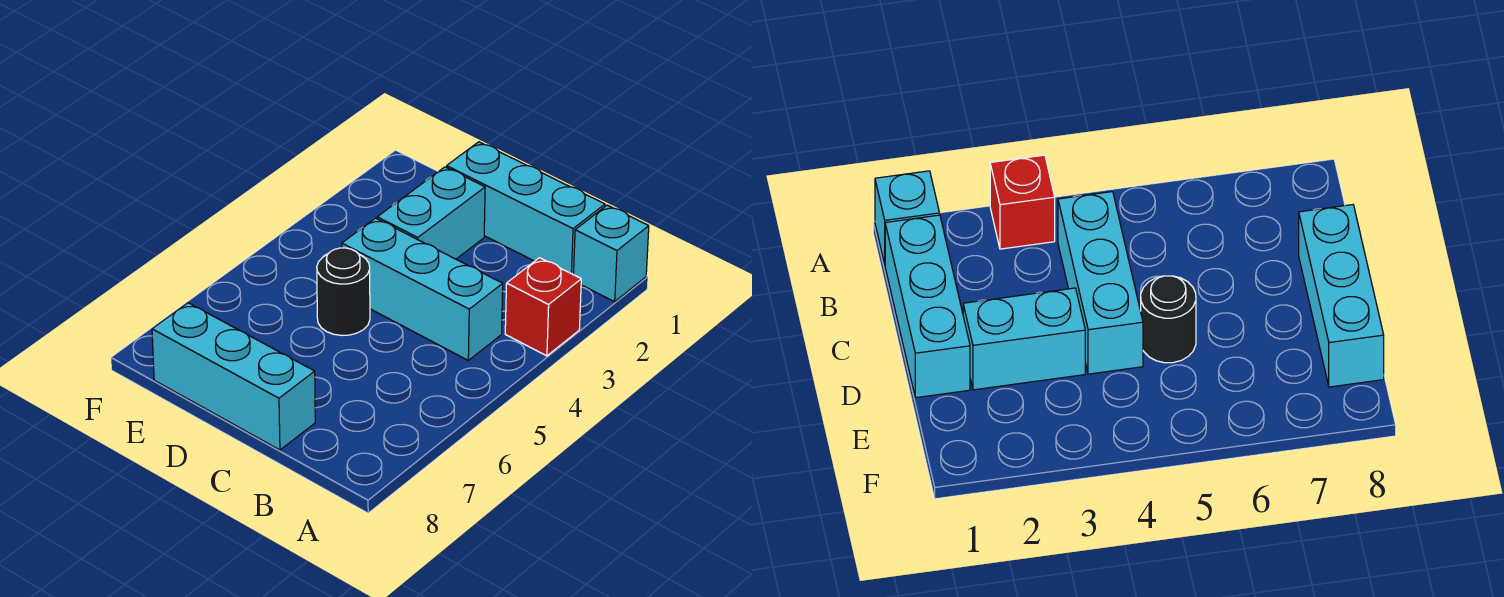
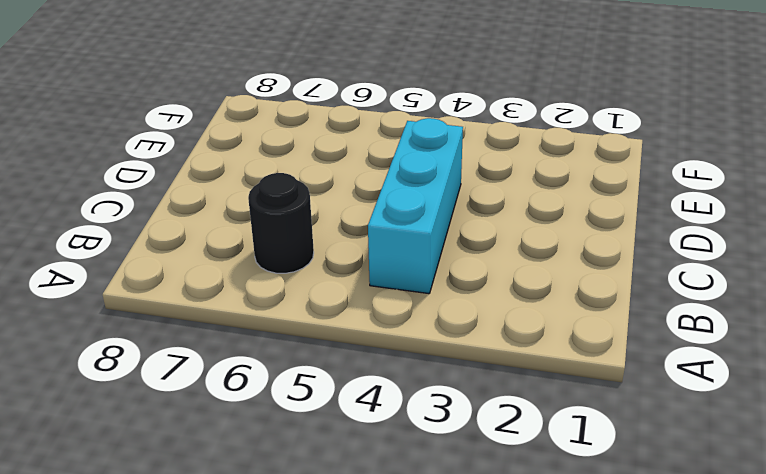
black 1x1 round brick [248,173,314,273] -> black 1x1 round brick moved to [317,248,370,335]
none -> cyan 1x1 brick [574,205,649,302]
none -> red 1x1 brick [505,258,581,356]

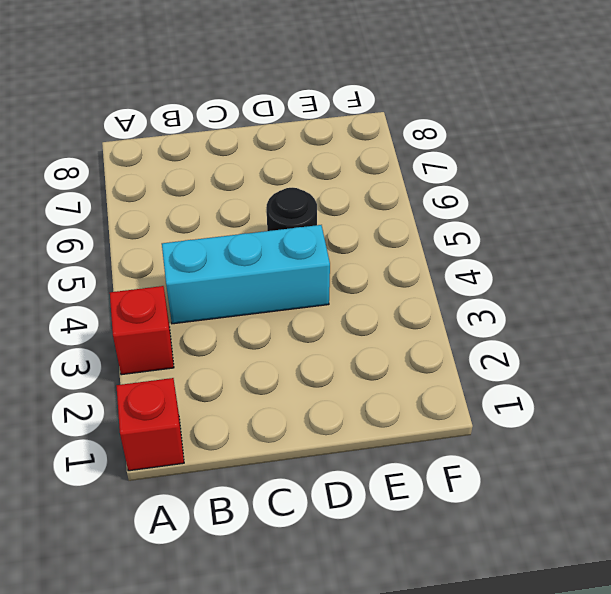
red 1x1 brick [116,378,184,471] -> cyan 1x1 brick [574,205,649,302]
none -> cyan 1x3 brick [447,142,605,275]
none -> cyan 1x3 brick [152,303,315,450]

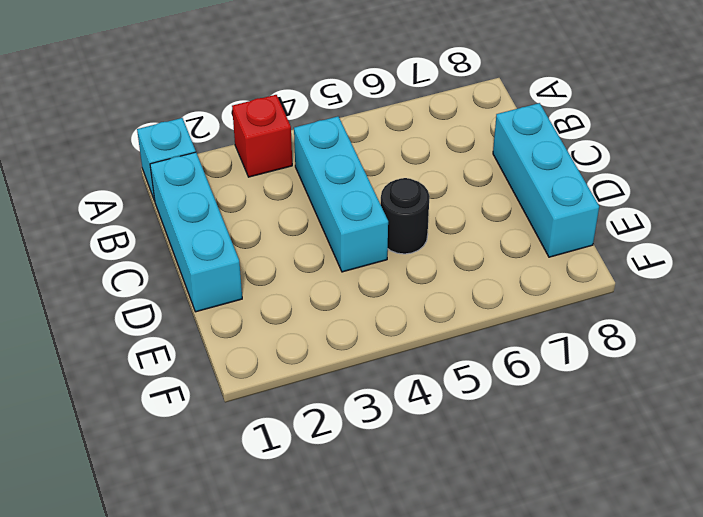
none -> cyan 1x2 brick [377,167,485,259]

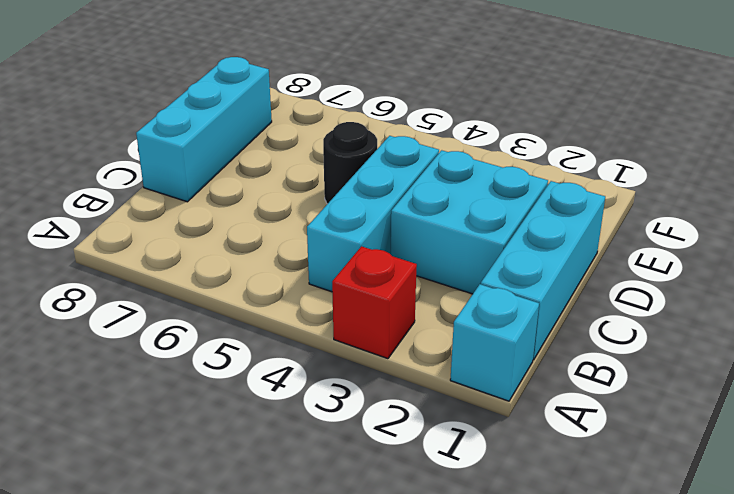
cyan 2x2 brick [391,150,548,294] -> cyan 1x2 brick [377,167,485,259]

